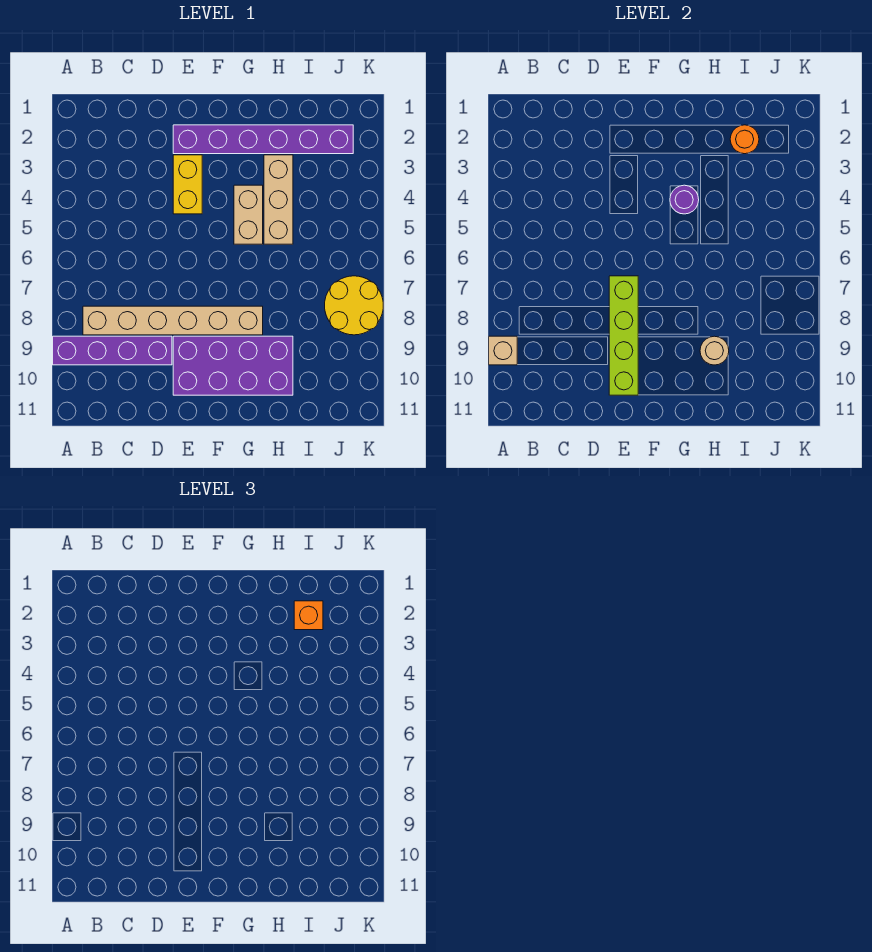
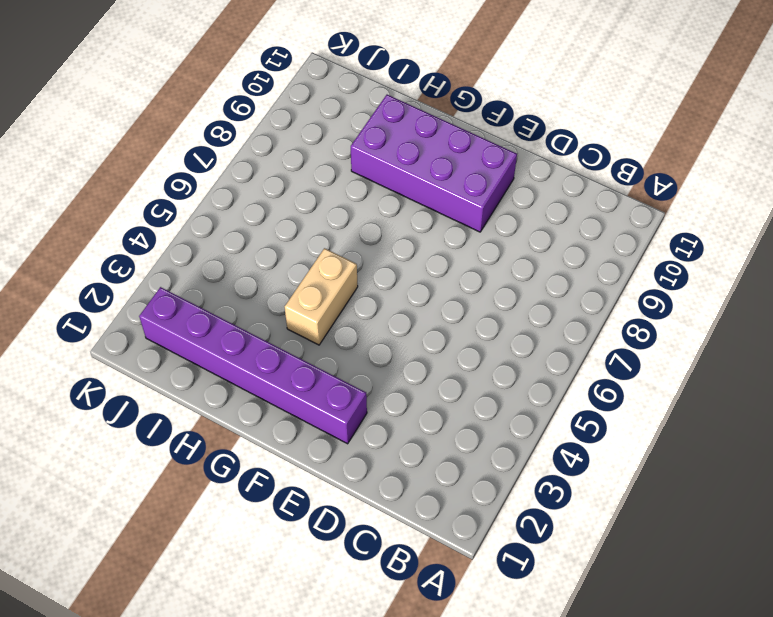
none -> purple 1x4 brick [53,336,172,365]
none -> tan 1x6 brick [83,306,263,335]
none -> yellow 1x2 brick [173,155,202,214]

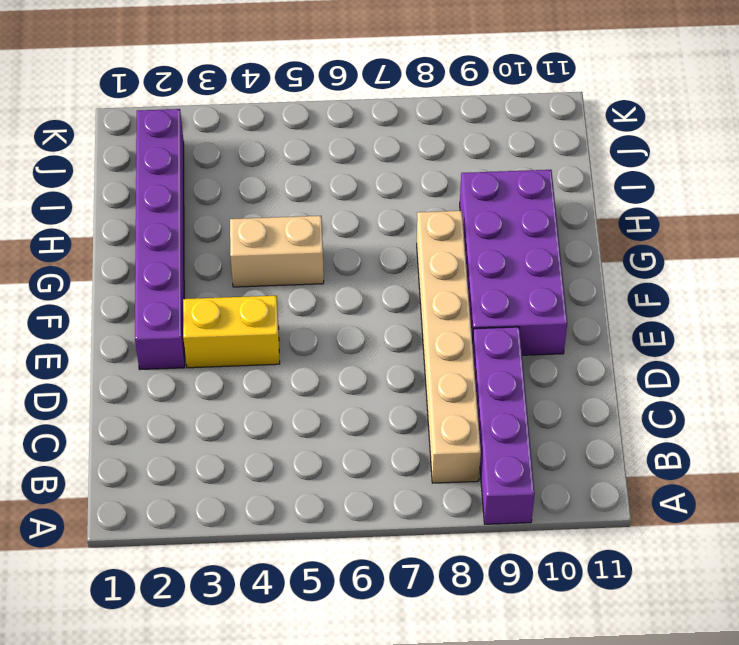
none -> tan 1x3 brick [264,155,293,244]
none -> yellow 2x2 round brick [325,276,383,335]
none -> tan 1x1 brick [489,336,517,365]

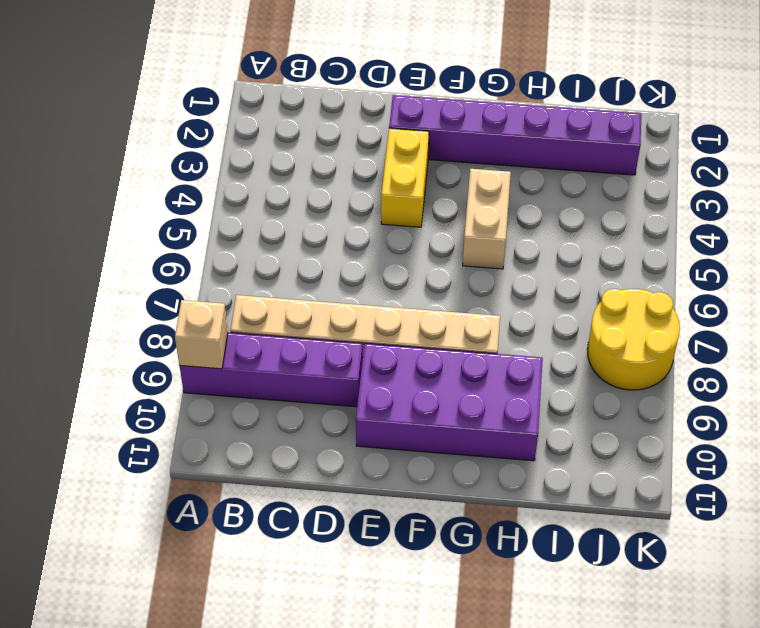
none -> tan 1x3 brick [264,155,293,244]
none -> lime 1x4 brick [609,276,638,395]
none -> purple 1x1 round brick [670,185,699,214]

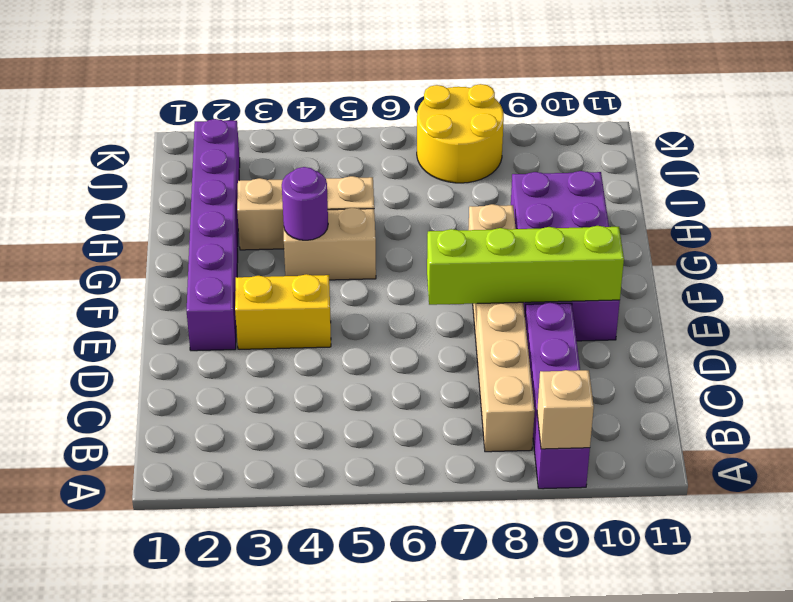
none -> tan 1x1 round brick [700,336,729,365]
none -> orange 1x1 round brick [730,125,759,154]
none -> orange 1x1 brick [294,601,323,630]

